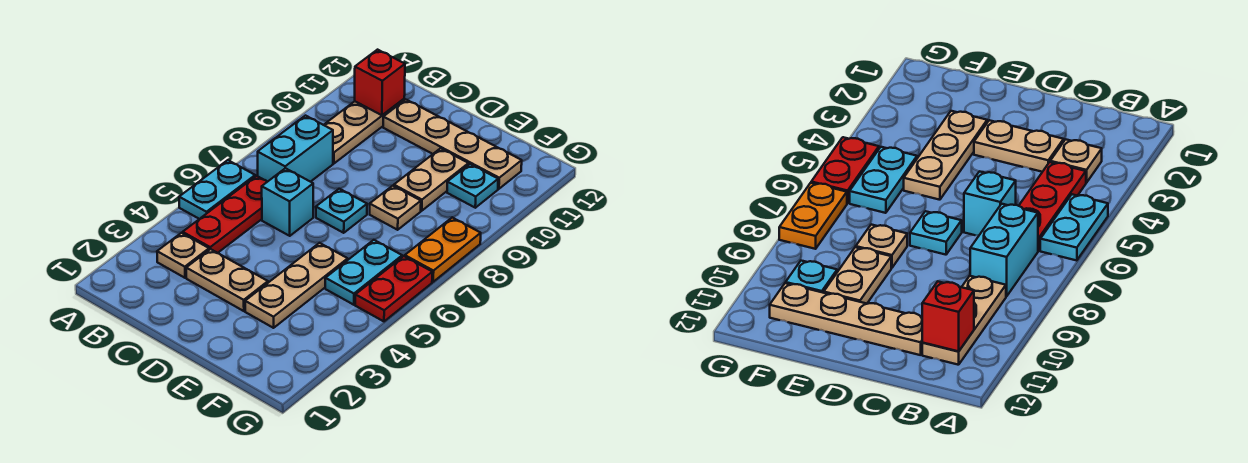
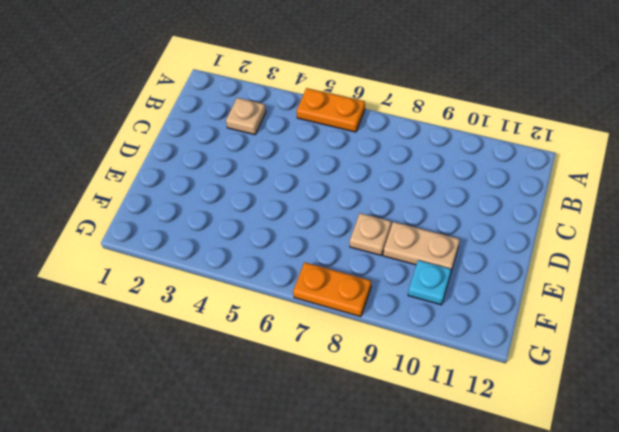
orange 1x2 plate [297,88,365,132] -> cyan 1x2 plate [179,160,255,219]
none -> red 1x3 plate [183,176,267,253]
none -> cyan 1x2 brick [258,116,333,182]
none -> tan 1x3 plate [324,99,404,163]

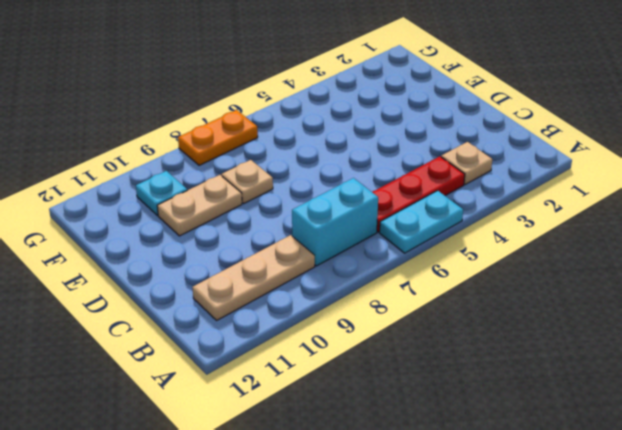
none -> tan 1x2 plate [186,249,268,311]
none -> cyan 1x1 brick [262,168,313,236]
none -> tan 1x4 plate [383,100,522,189]

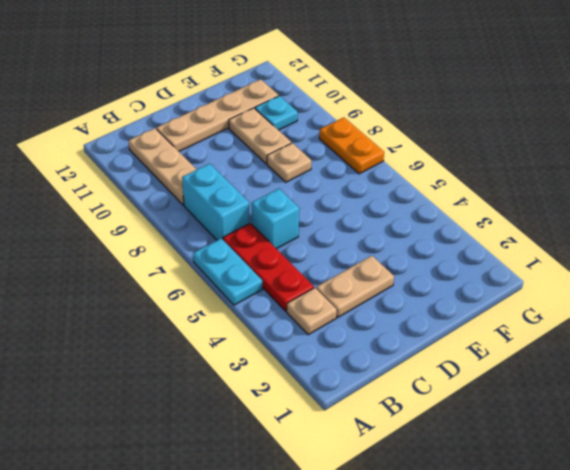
none -> cyan 1x1 plate [316,189,367,233]
none -> tan 1x3 plate [245,243,348,328]
none -> cyan 1x2 plate [325,240,402,305]

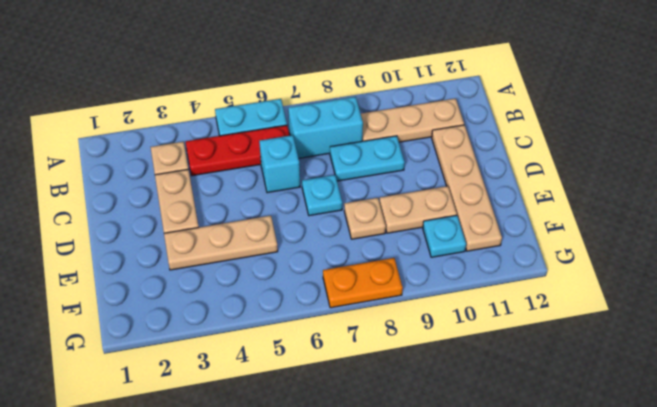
cyan 1x2 plate [330,136,405,181] -> cyan 1x2 plate moved to [325,240,402,305]
none -> red 1x2 plate [355,256,432,321]
none -> red 1x1 brick [355,50,405,115]

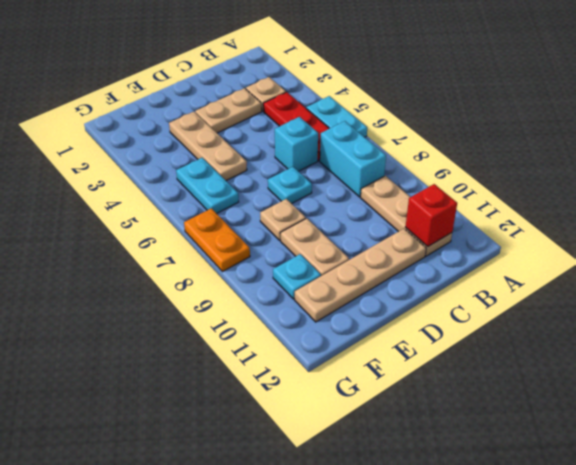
none -> red 1x2 plate [355,256,432,321]

